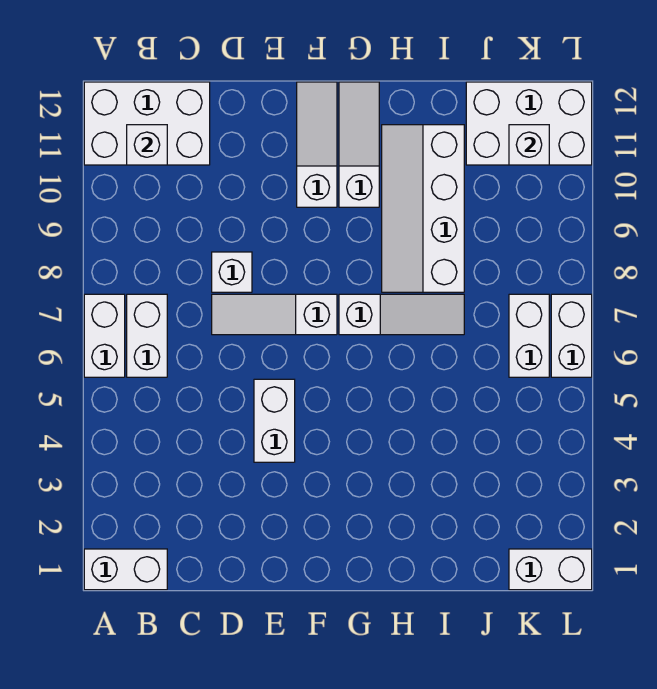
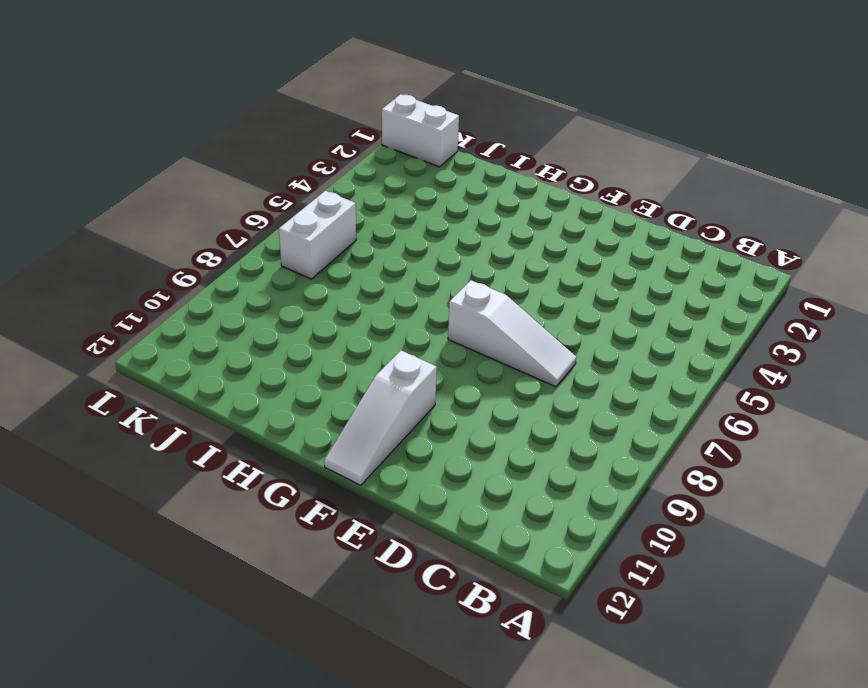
none -> white 1x2 brick [84,549,167,590]
none -> white 1x2 brick [84,294,125,377]
none -> white 2x3 brick [84,82,210,165]

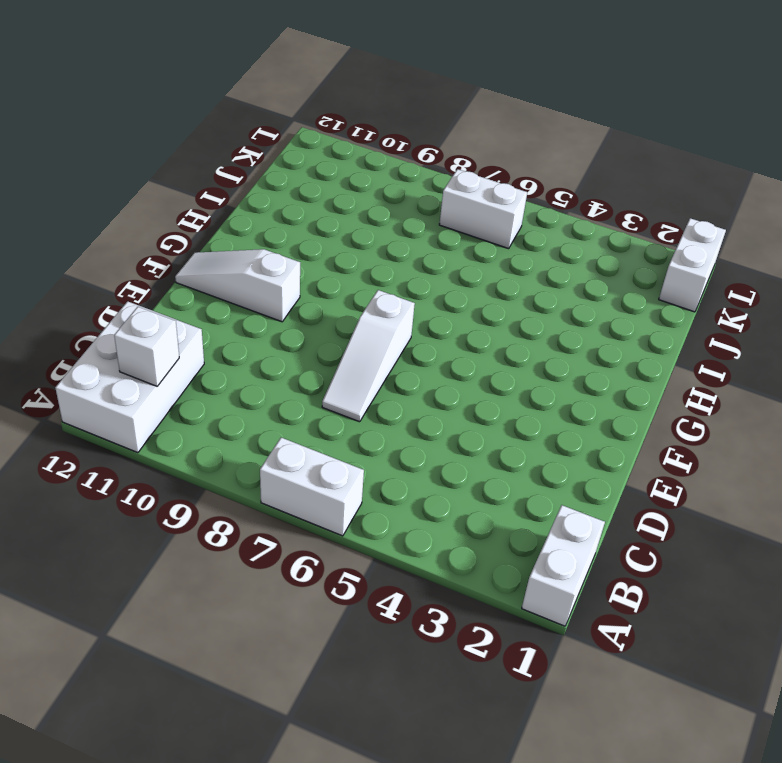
none -> white 1x2 brick [127,294,167,377]
none -> white 1x1 brick [212,252,252,292]
none -> white 1x2 brick [254,379,295,462]

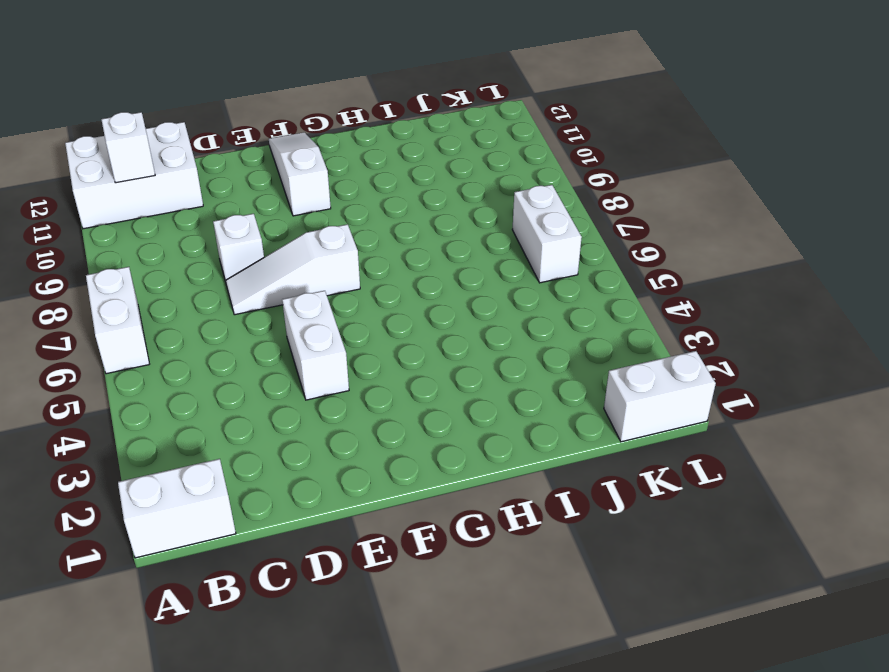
none -> white 1x2 brick [127,294,167,377]
none -> white 1x3 slope [339,294,464,335]
none -> white 1x3 slope [339,82,379,207]

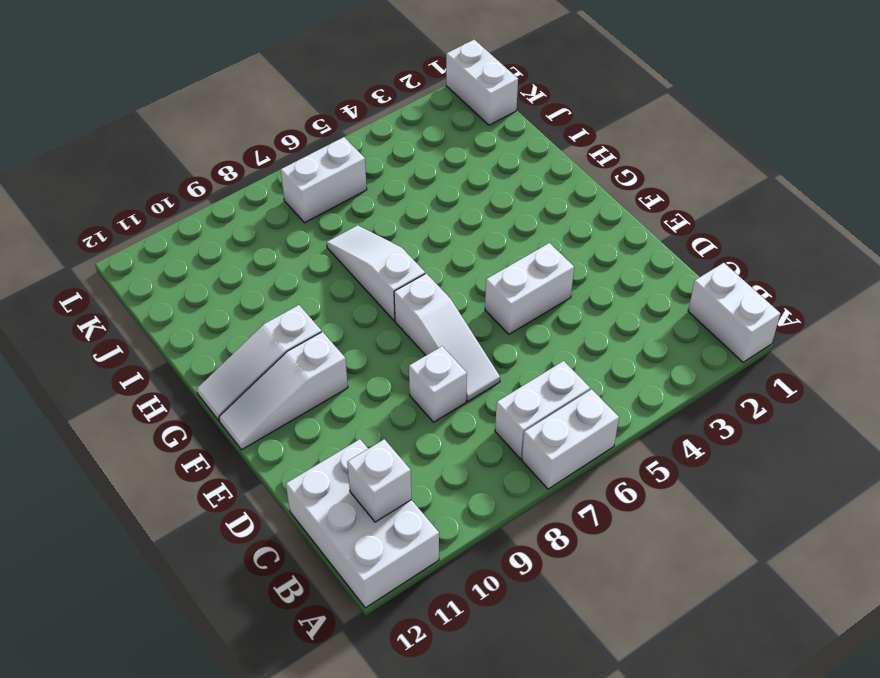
none -> white 2x4 slope [382,125,464,292]
none -> white 2x3 brick [466,82,592,165]
none -> white 1x2 brick [551,294,592,377]

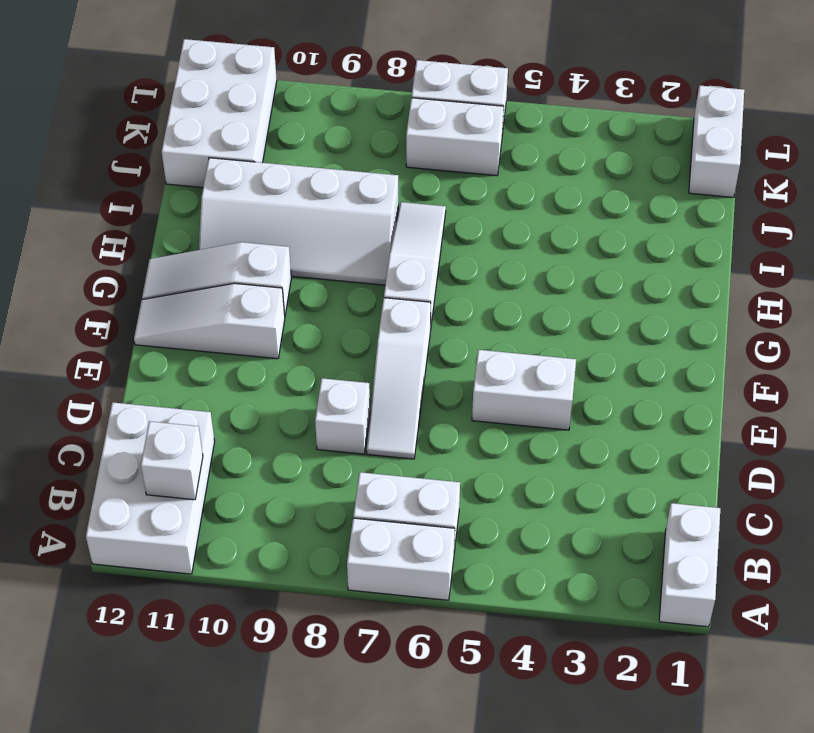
none -> white 1x1 brick [509,125,549,165]

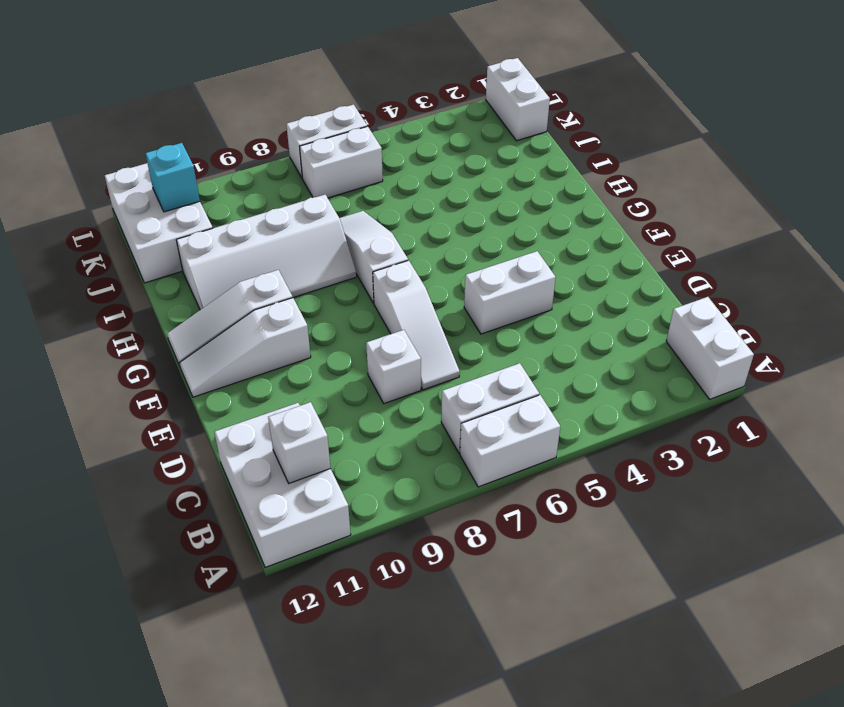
cyan 1x1 brick [145,143,200,212] -> white 1x1 brick [509,125,549,165]

